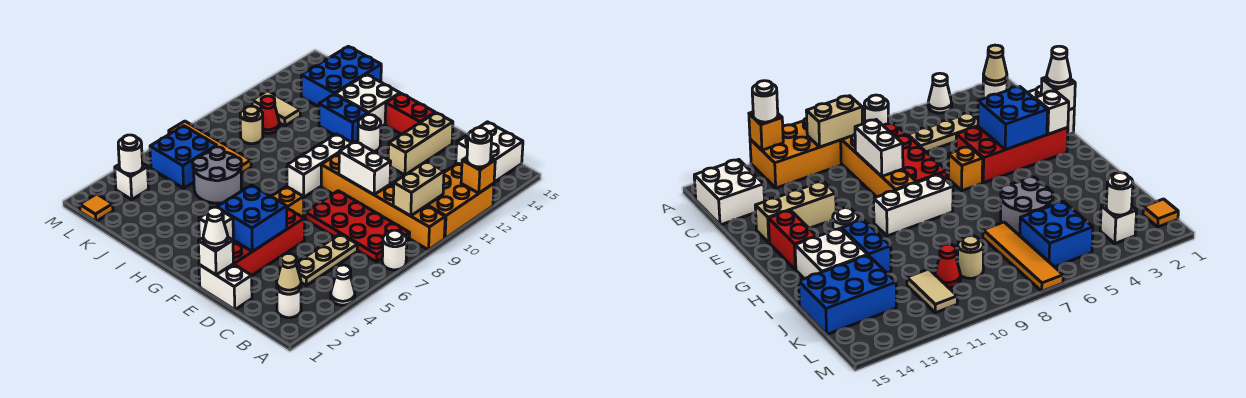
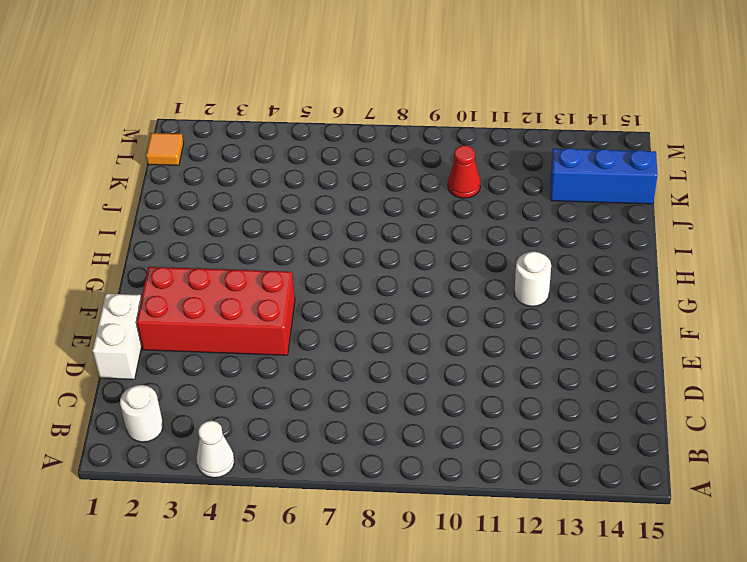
blue 1x3 brick [551,148,657,204] -> blue 2x3 brick [301,46,381,107]
none -> white 1x1 round brick [382,230,407,270]
none -> orange 1x6 brick [321,154,445,250]
none -> orange 2x3 brick [427,163,494,239]
none -> red 2x4 plate [305,191,410,262]

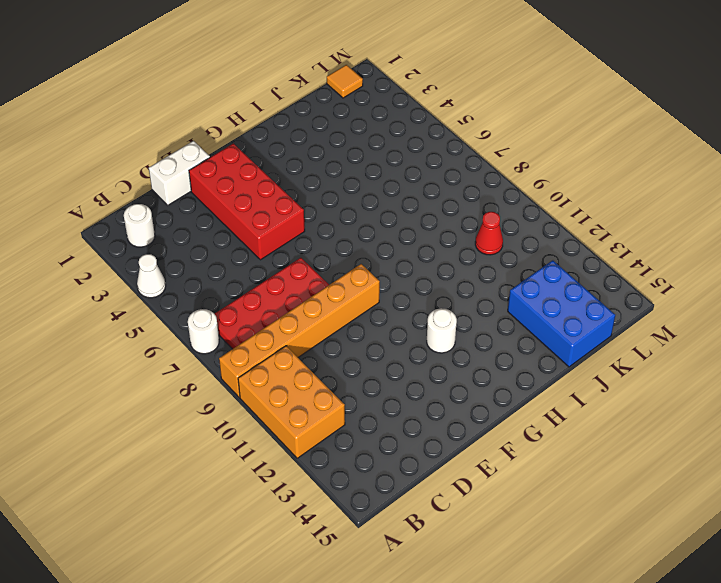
none -> white 2x2 brick [456,122,523,182]
none -> tan 1x3 plate [296,234,357,285]
none -> tan 1x3 brick [388,113,453,175]
none -> orange 1x1 brick [271,187,304,218]

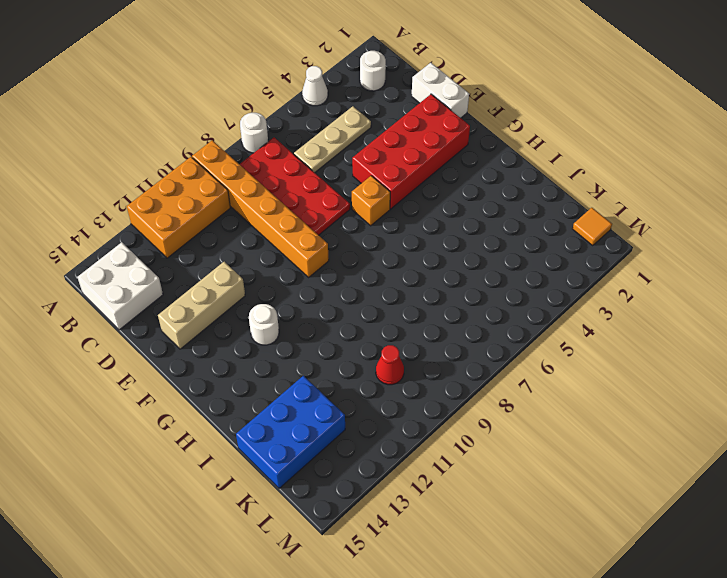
none -> red 1x2 brick [385,93,435,134]
none -> white 1x3 brick [287,134,352,197]
none -> blue 1x2 brick [319,94,368,143]
none -> white 2x2 brick [335,74,400,127]

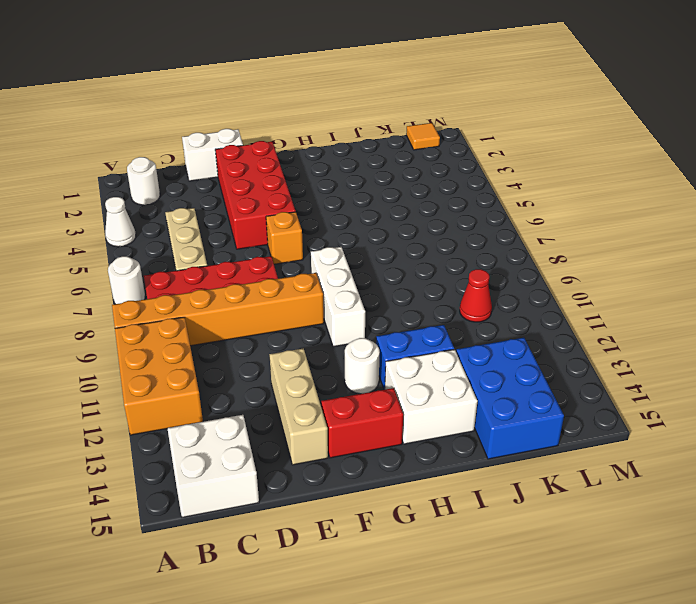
none -> grey 2x2 round brick [193,147,242,203]
none -> orange 1x4 tile [169,121,251,173]
none -> blue 2x2 brick [150,126,217,188]
none -> tan 1x1 round brick [240,106,263,144]

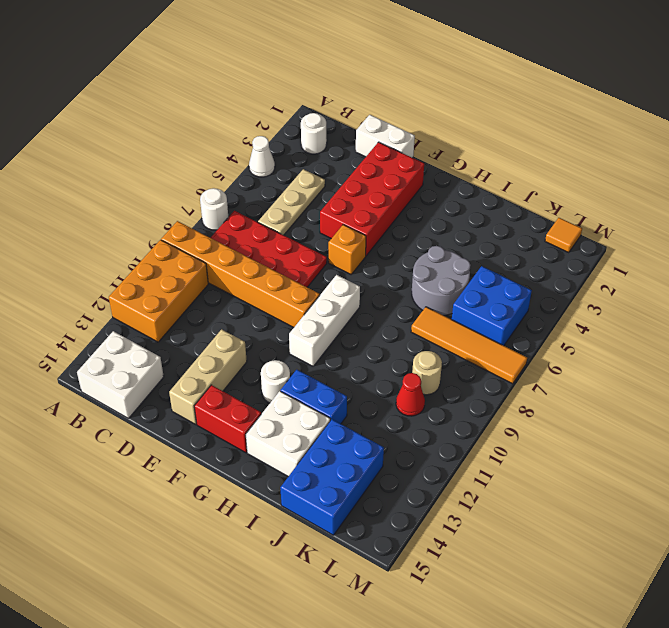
none -> tan 1x2 tile [252,91,300,126]
none -> white 1x1 brick [115,164,149,199]
none -> orange 1x1 brick [461,157,495,193]
none -> tan 1x1 cone [277,254,301,294]

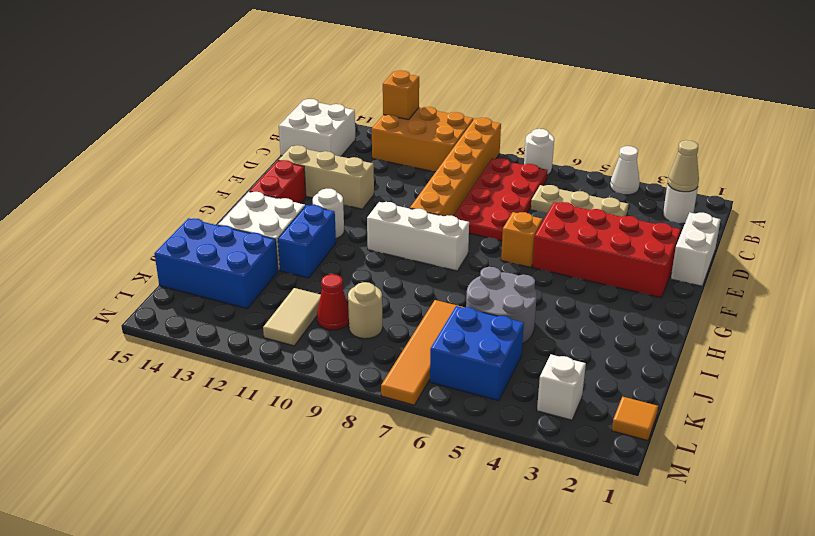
none -> tan 1x2 brick [393,161,444,216]
none -> white 1x2 brick [339,141,391,195]
none -> white 1x1 brick [198,238,233,275]
none -> blue 2x2 brick [217,185,287,251]

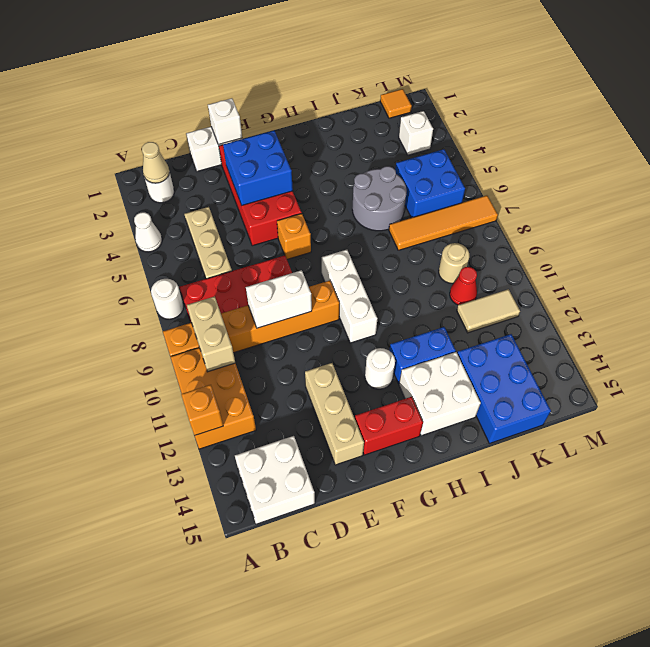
none -> white 1x1 brick [199,212,233,240]
none -> white 1x1 round brick [118,135,143,174]
none -> white 1x1 round brick [467,128,492,167]
none -> white 1x1 cone [203,207,228,248]

